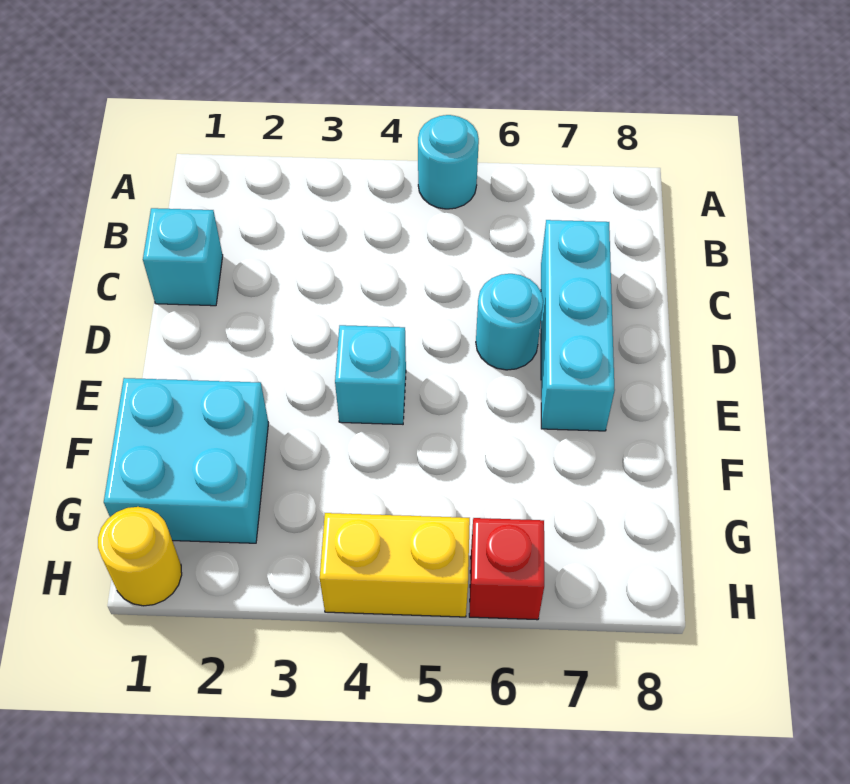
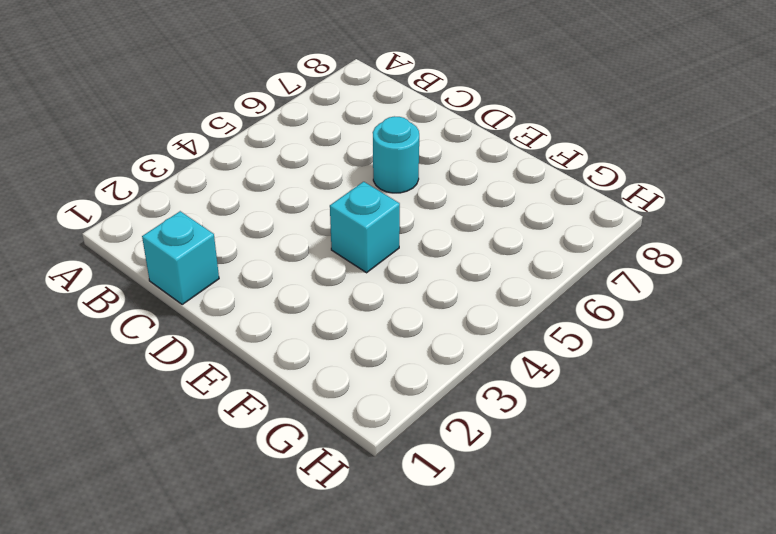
none -> cyan 1x1 round brick [418,115,479,209]
none -> cyan 1x3 brick [541,220,615,431]

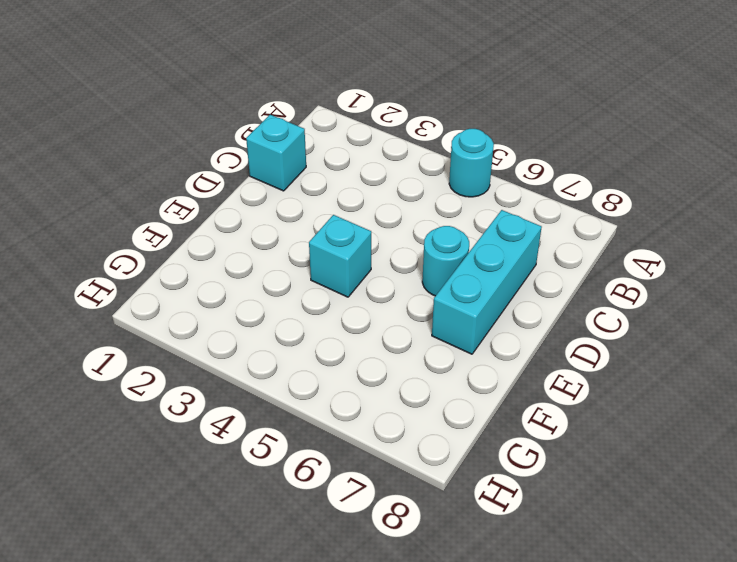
none -> cyan 2x2 brick [104,378,269,543]
none -> yellow 1x1 round brick [98,507,182,606]

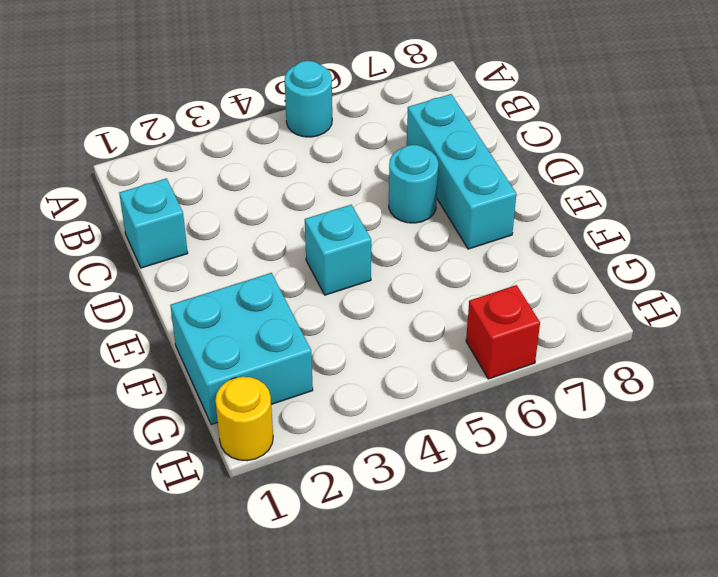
none -> yellow 1x2 brick [320,513,470,617]

